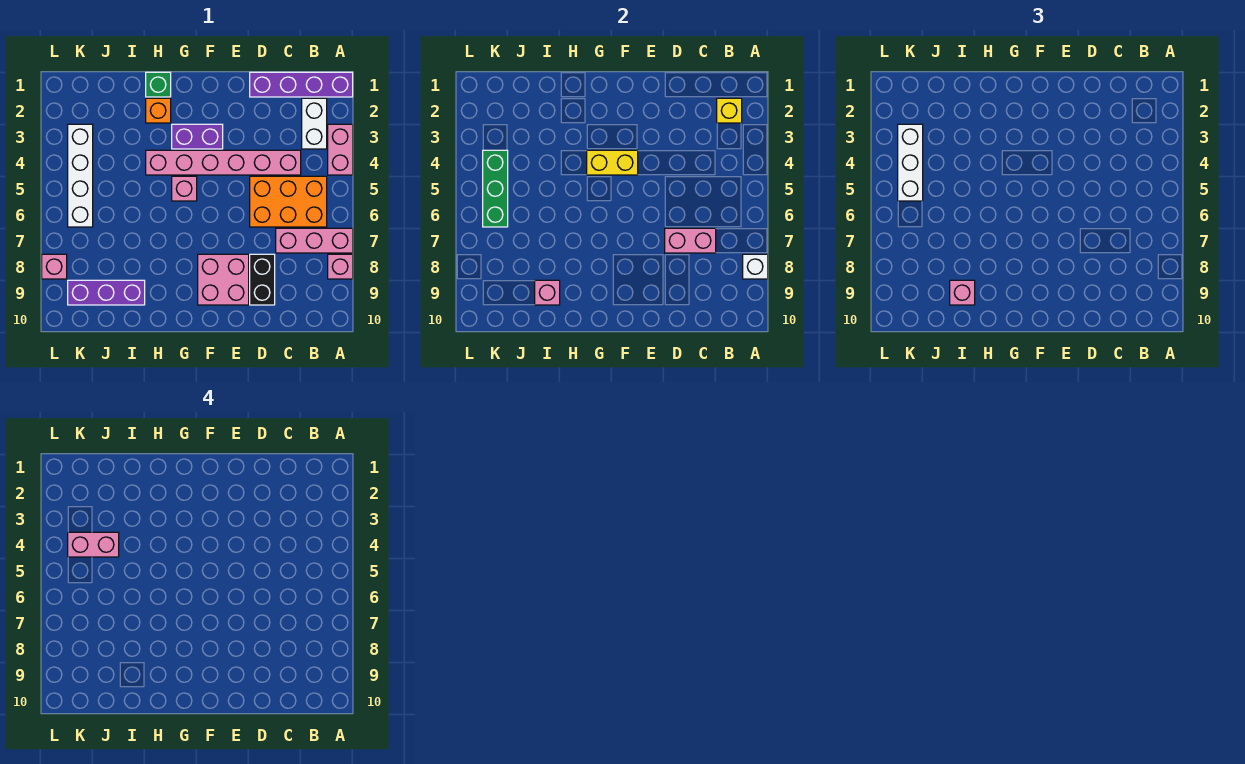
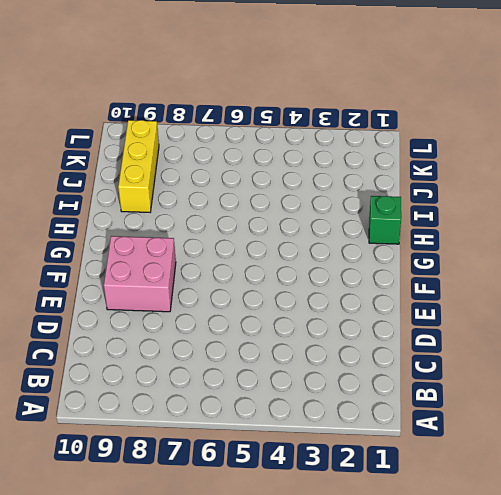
yellow 1x3 brick [118,120,159,212] -> purple 1x3 brick [68,280,145,305]
none -> purple 1x4 brick [250,72,353,97]
none -> pink 1x2 brick [328,124,353,175]
none -> pink 1x3 brick [276,228,353,253]

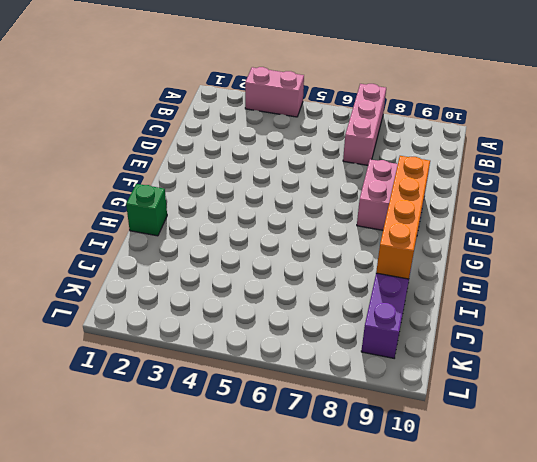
orange 1x4 brick [376,156,430,279] -> pink 1x1 brick [535,280,560,305]
none -> purple 1x4 brick [250,72,353,97]
none -> pink 1x1 brick [328,254,353,279]
none -> white 1x2 brick [302,98,327,149]

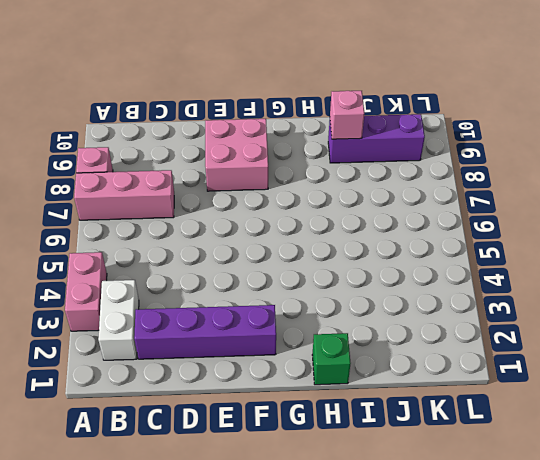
purple 1x4 brick [134,305,276,359] -> purple 1x4 brick moved to [250,72,353,97]
none -> orange 2x3 brick [250,176,327,227]
none -> pink 1x6 brick [146,150,301,175]
none -> black 1x2 brick [250,254,275,305]

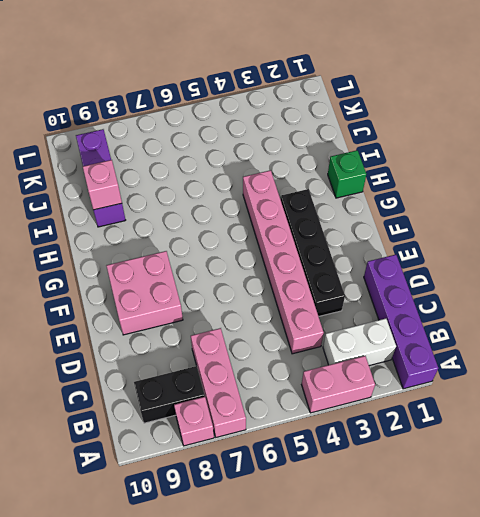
black 1x2 brick [134,366,205,423] -> black 1x2 brick moved to [250,254,275,305]
black 1x4 brick [280,189,345,317] -> purple 1x2 brick [172,124,223,149]
none -> orange 2x3 brick [250,176,327,227]
none -> pink 1x1 brick [172,176,197,201]
none -> orange 1x1 brick [146,98,171,123]

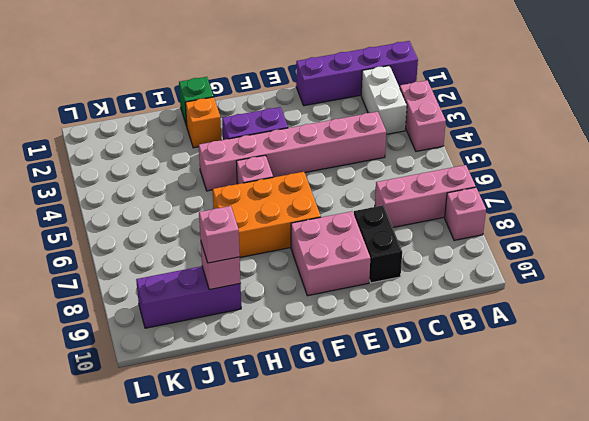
orange 2x3 brick [213,172,321,257] -> orange 2x3 brick moved to [250,176,327,227]
none -> white 1x4 brick [68,124,93,227]
none -> pink 1x1 brick [42,254,67,279]
none -> white 1x1 brick [743,254,768,279]

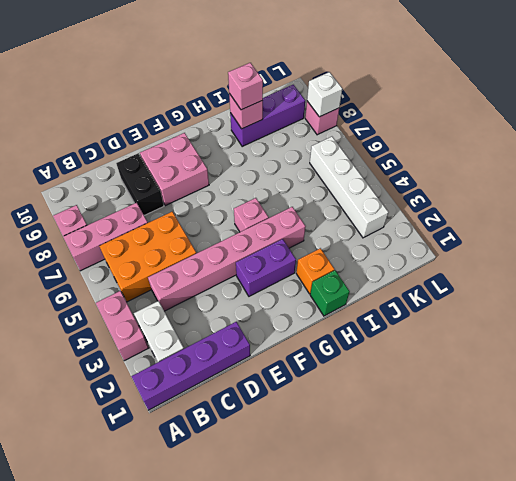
white 1x1 brick [307,72,342,117] -> white 1x1 brick moved to [743,254,768,279]
none -> yellow 1x1 brick [717,98,742,123]
none -> pink 1x2 brick [665,228,716,253]
none -> yellow 1x2 brick [587,150,638,175]

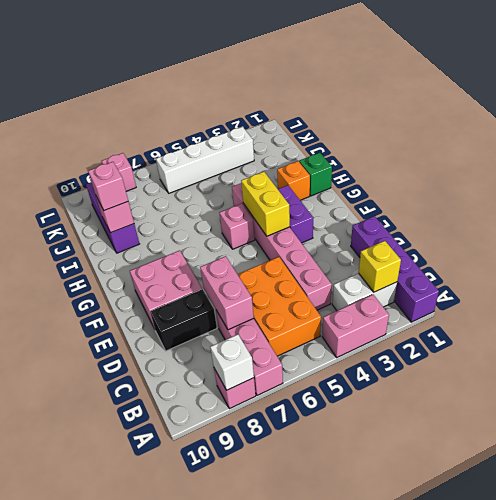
none -> green 1x3 brick [483,150,508,227]
none -> white 1x3 brick [898,124,923,201]
none -> pink 1x2 brick [68,532,119,557]

